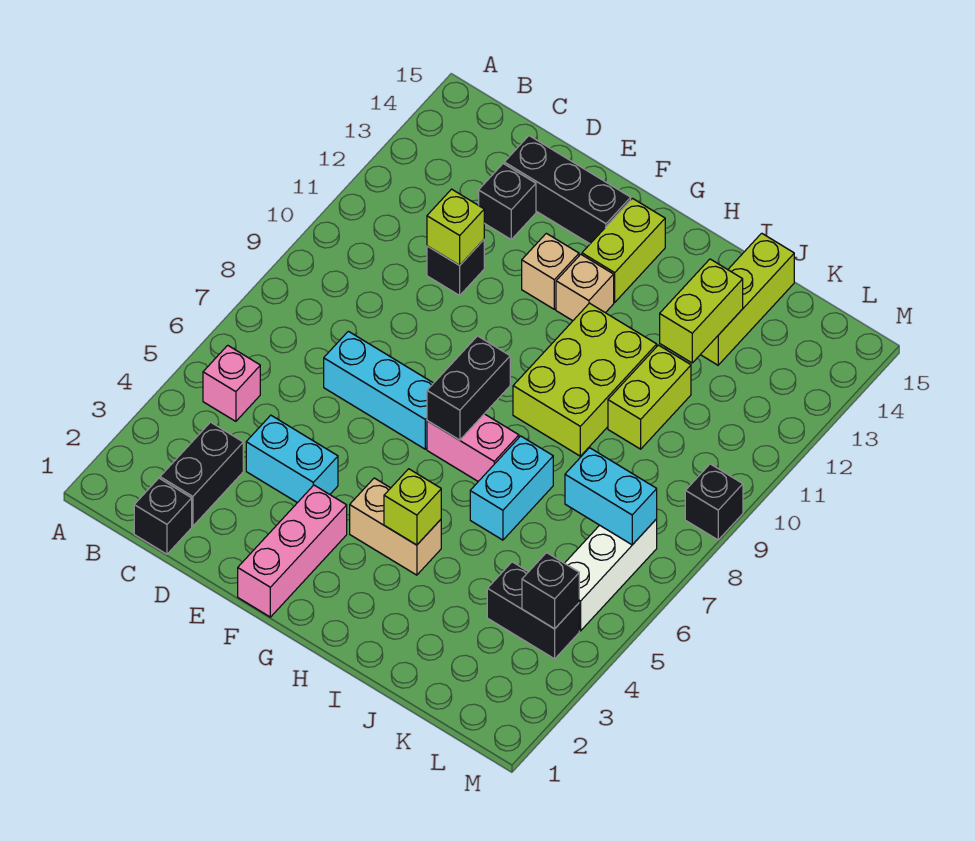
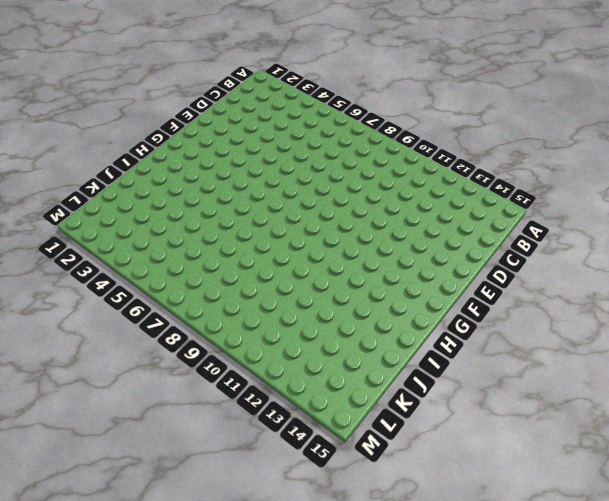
none -> pink 1x1 brick [203,345,260,421]
none -> black 1x1 brick [134,478,192,554]
none -> black 1x2 brick [160,422,243,526]

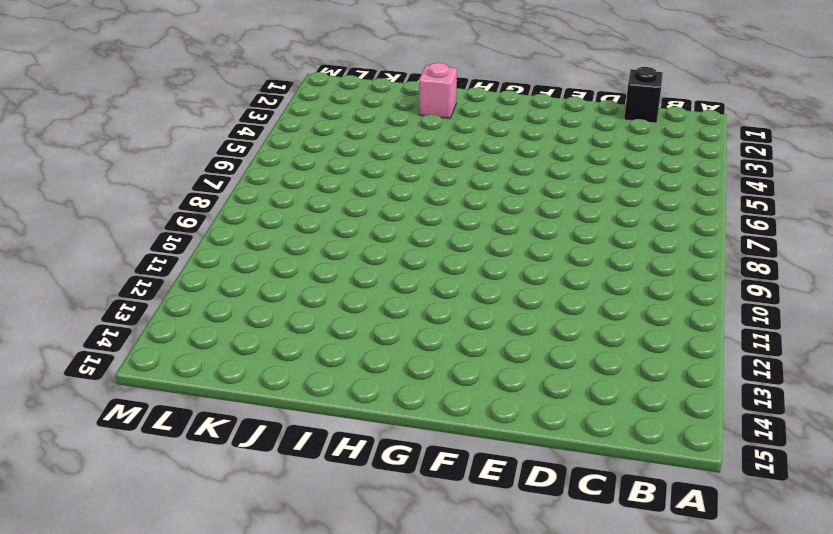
pink 1x1 brick [419,63,457,119] -> pink 1x1 brick moved to [203,345,260,421]
none -> black 1x2 brick [160,422,243,526]
none -> cyan 1x2 brick [246,415,338,503]
none -> cyan 1x3 brick [324,331,433,449]

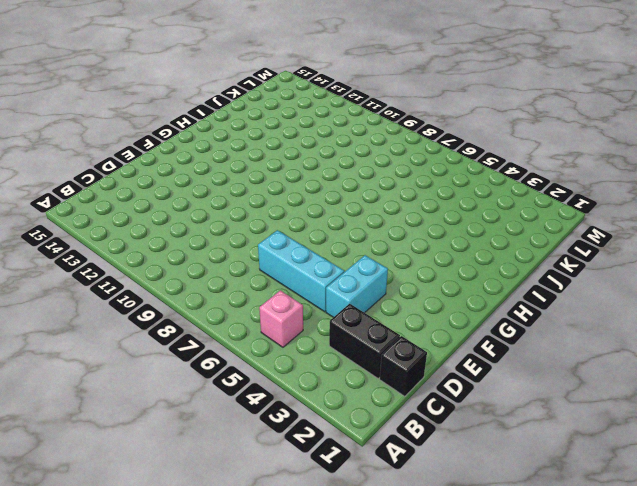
cyan 1x3 brick [258,230,344,312] -> cyan 1x3 brick turned to [324,331,433,449]
none -> black 1x1 brick [427,240,484,295]
none -> black 1x1 brick [479,164,536,239]
none -> black 1x3 brick [504,136,631,244]

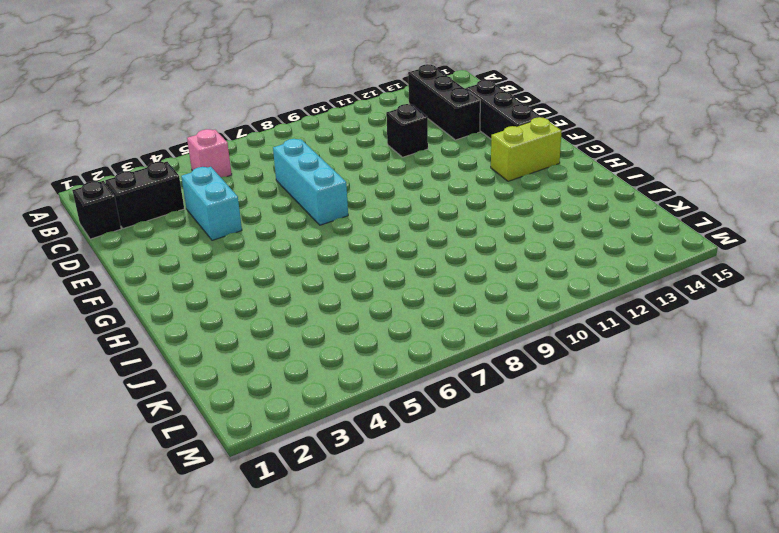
black 1x3 brick [408,64,480,140] -> black 1x1 brick [479,164,536,239]
none -> pink 1x3 brick [238,485,347,617]
none -> tan 1x1 brick [522,233,579,309]
none -> tan 1x2 brick [350,478,441,575]

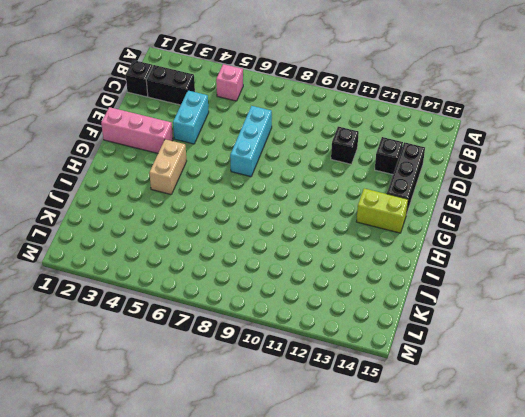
none -> tan 1x1 brick [522,233,579,309]
none -> pink 1x2 brick [427,414,519,481]
none -> tan 1x1 brick [556,254,614,321]

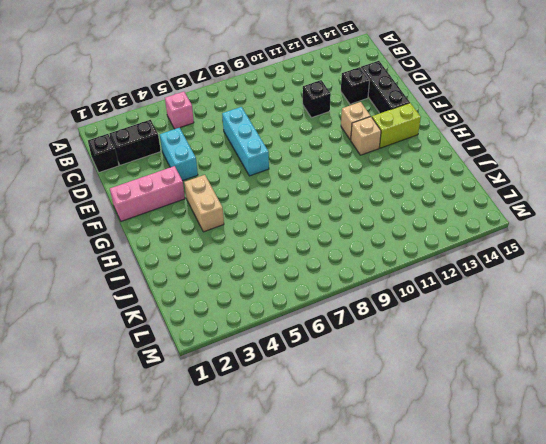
none -> pink 1x2 brick [427,414,519,481]
none -> lime 2x3 brick [513,303,657,456]
none -> cyan 1x2 brick [470,436,553,540]

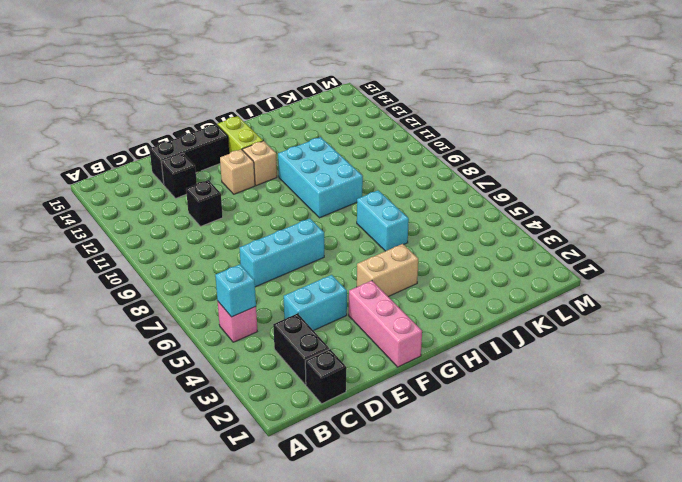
cyan 1x1 brick [215,264,256,317] -> none
cyan 2x3 brick [278,137,363,218] -> lime 2x3 brick [513,303,657,456]
none -> pink 1x2 brick [427,414,519,481]
none -> lime 1x2 brick [608,345,691,449]
none -> lime 1x3 brick [700,233,794,365]

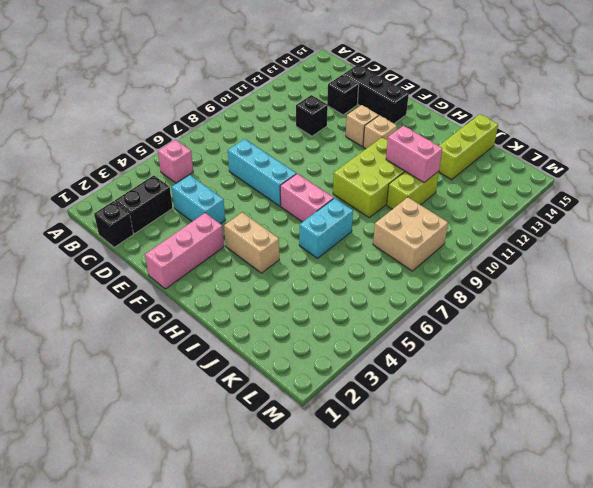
pink 1x2 brick [386,126,442,182] -> none
tan 2x2 brick [373,197,448,271] -> none
none -> lime 1x2 brick [582,198,665,302]
none -> black 1x2 brick [487,562,579,659]
none -> white 1x3 brick [565,519,657,631]

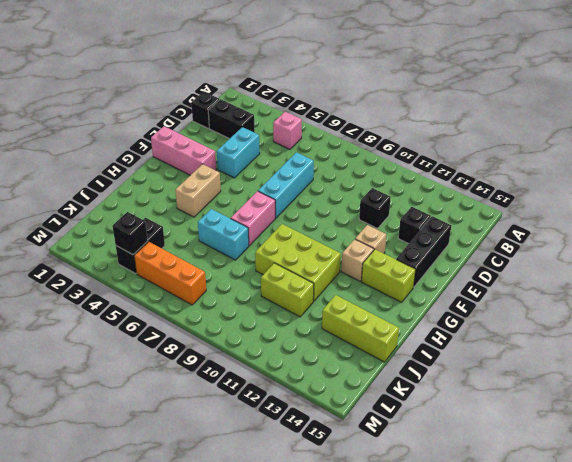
orange 1x3 brick [134,242,206,305] -> white 1x3 brick [565,519,657,631]
none -> black 1x1 brick [685,464,743,540]
none -> lime 1x1 brick [427,189,484,265]
none -> black 1x2 brick [427,336,510,440]

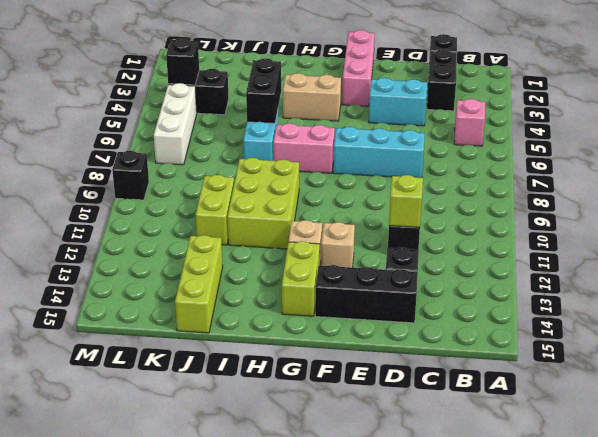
black 1x2 brick [246,58,281,123] -> black 1x2 brick moved to [427,336,510,440]
none -> lime 1x1 brick [384,469,441,545]
none -> lime 1x2 brick [660,259,743,363]
none -> cyan 1x2 brick [565,448,657,545]

